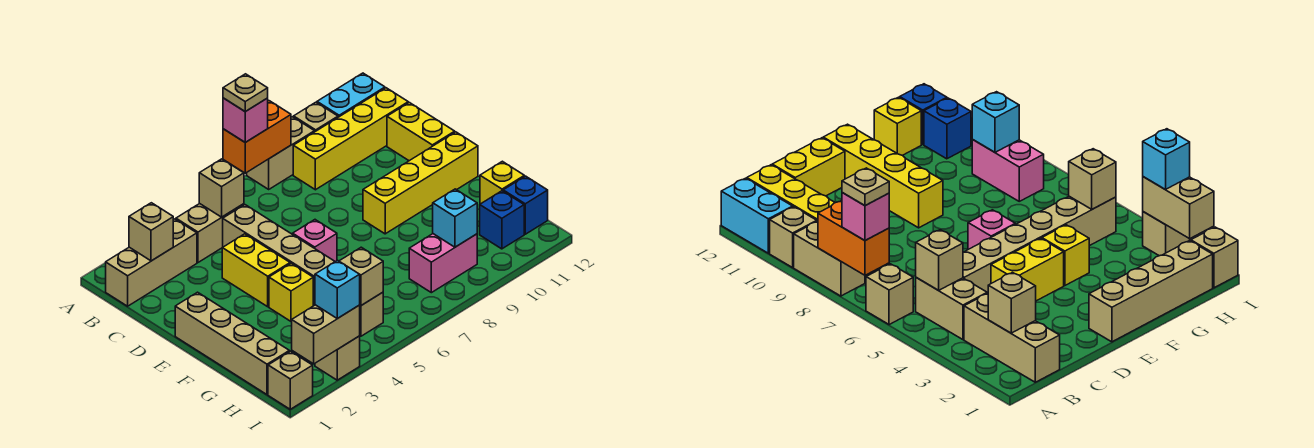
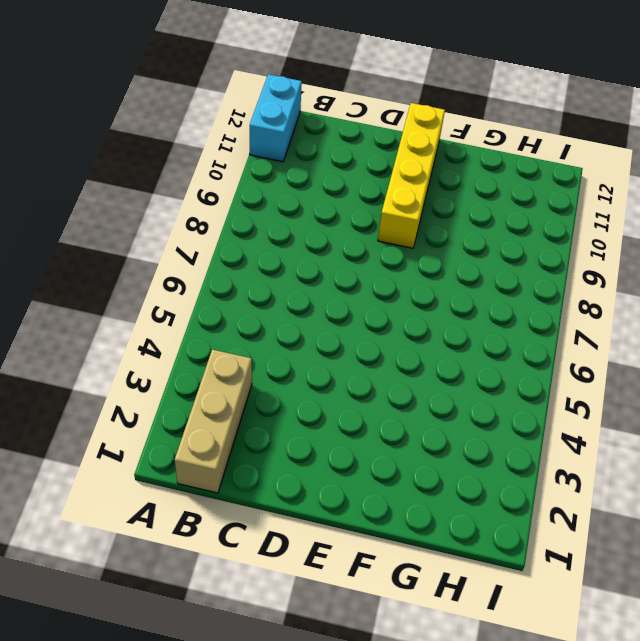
none -> tan 1x1 brick [866,264,913,325]
none -> tan 1x2 brick [247,117,315,189]
none -> tan 1x1 brick [294,102,338,132]

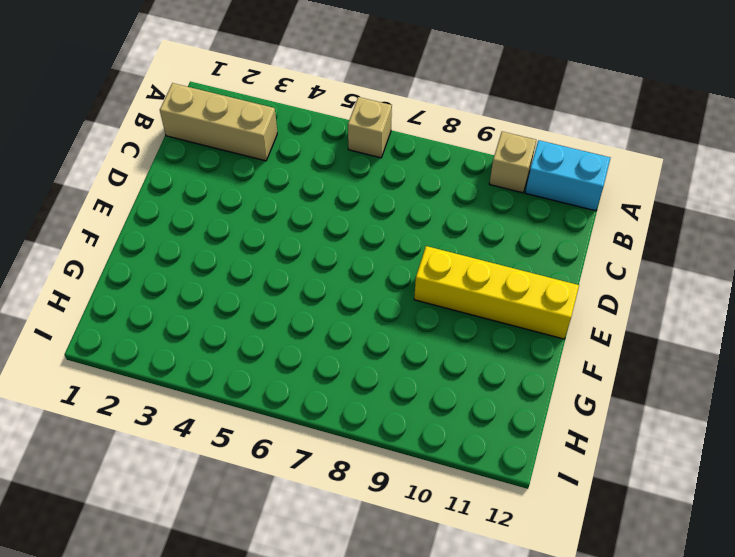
none -> tan 1x2 brick [247,117,315,189]
none -> tan 1x2 brick [176,204,244,262]
none -> yellow 1x4 brick [293,88,408,190]

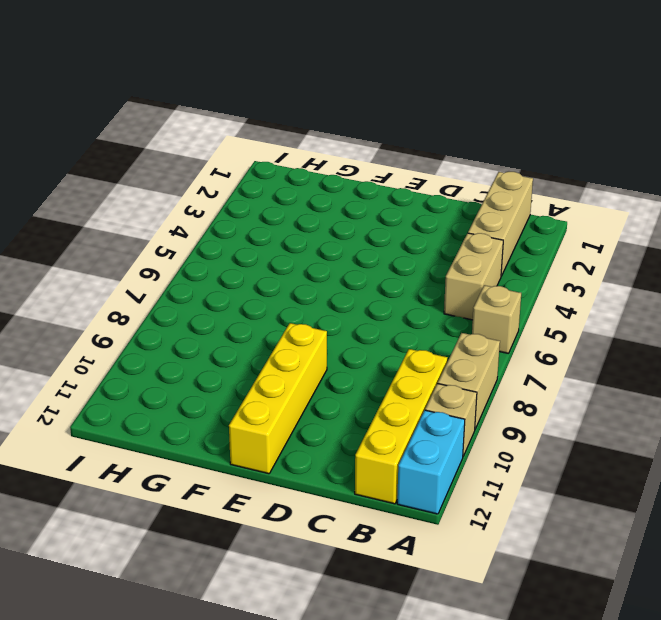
none -> tan 1x6 brick [223,205,383,336]
none -> yellow 1x2 brick [387,103,455,161]
none -> yellow 1x2 brick [222,234,290,307]

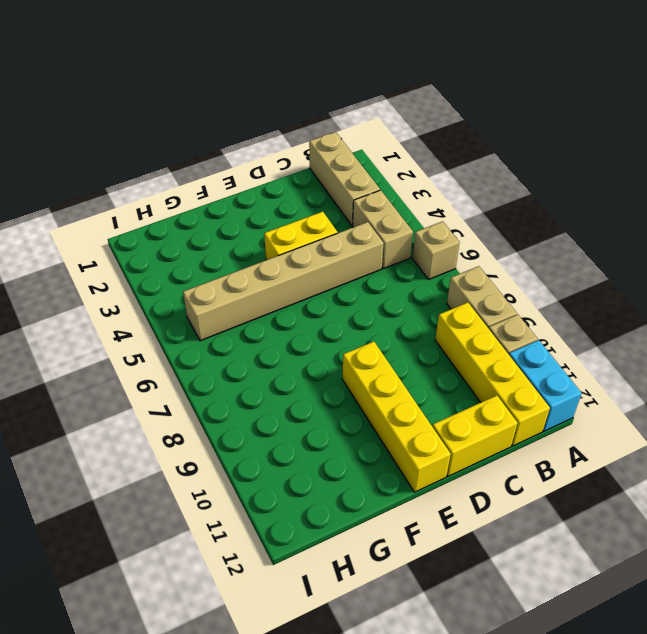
none -> tan 1x4 brick [175,292,289,395]
none -> pink 1x1 brick [293,220,337,261]
none -> yellow 1x1 brick [269,263,313,321]

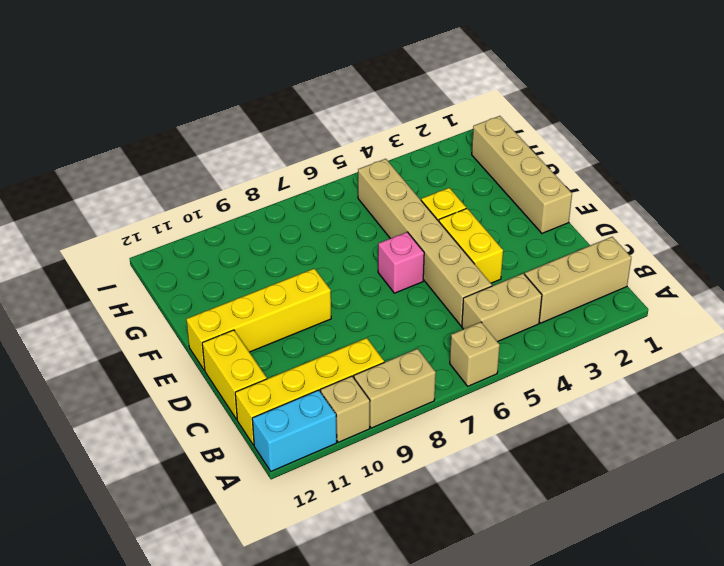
none -> yellow 1x1 brick [480,161,524,204]
none -> pink 1x2 brick [409,234,477,293]
none -> blue 1x1 brick [480,191,524,249]

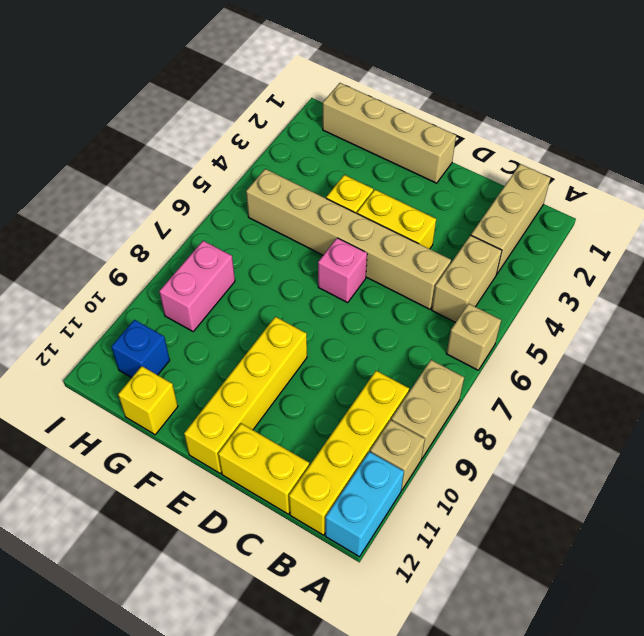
none -> blue 1x1 brick [503,176,548,234]
none -> tan 1x1 brick [268,351,313,409]
none -> tan 1x1 brick [315,336,360,380]

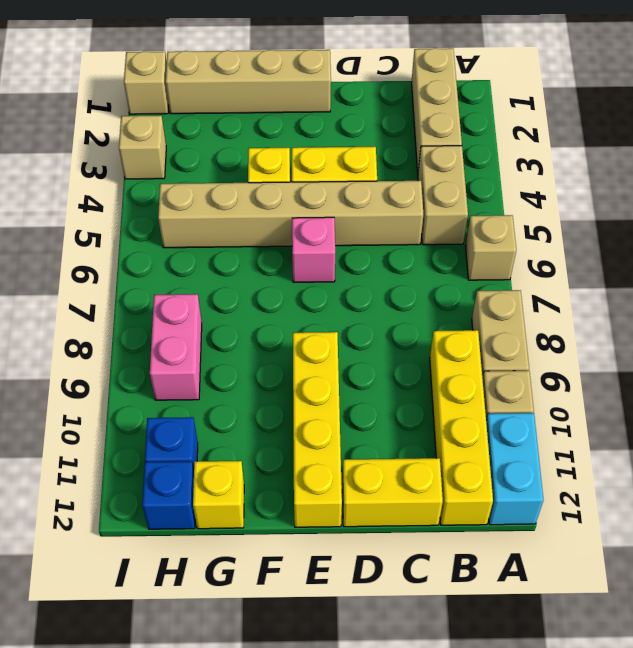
none -> orange 1x2 brick [223,101,291,173]
none -> tan 1x1 brick [129,203,173,261]
none -> tan 1x1 brick [199,159,244,217]

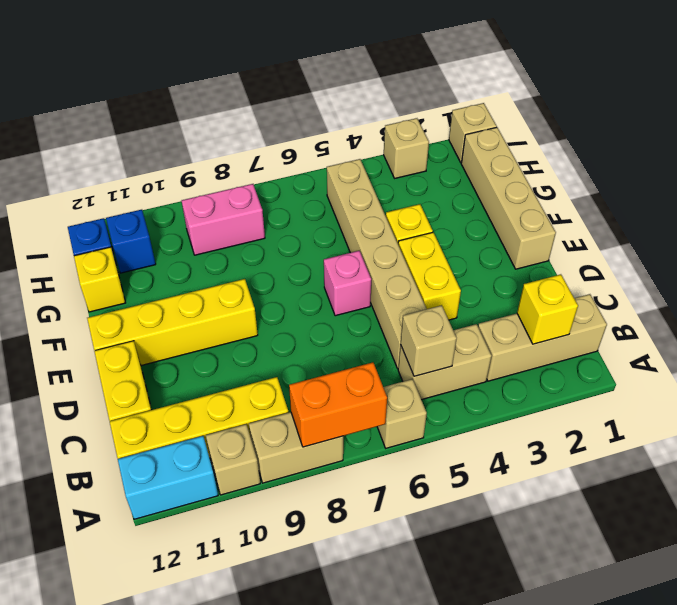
yellow 1x1 brick [517,274,578,344] -> tan 1x1 brick [129,203,173,261]
none -> tan 1x1 brick [339,247,383,306]
none -> cyan 1x1 brick [433,189,477,247]
none -> tan 1x2 brick [292,305,360,364]

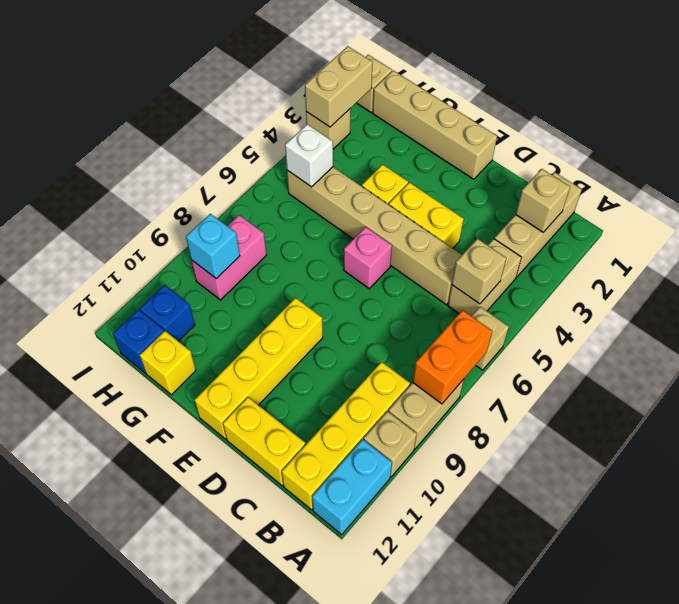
white 1x1 brick [285,124,333,187] -> tan 1x1 brick [339,247,383,306]
none -> pink 1x1 brick [223,98,268,142]
none -> cyan 1x1 brick [315,260,360,319]
none -> tan 1x1 plate [223,74,268,112]

